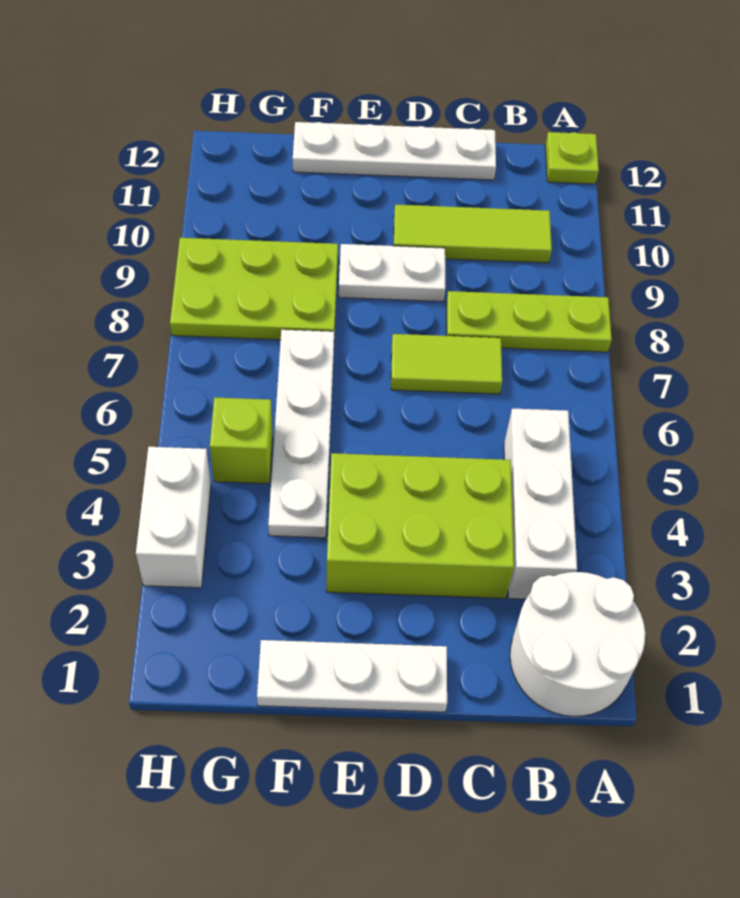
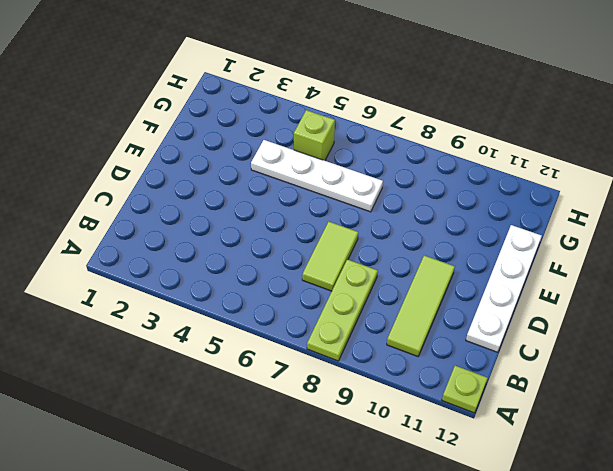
none -> white 2x2 round brick [510,572,645,716]
none -> white 1x3 brick [504,408,577,599]
none -> lime 2x3 brick [326,453,514,598]

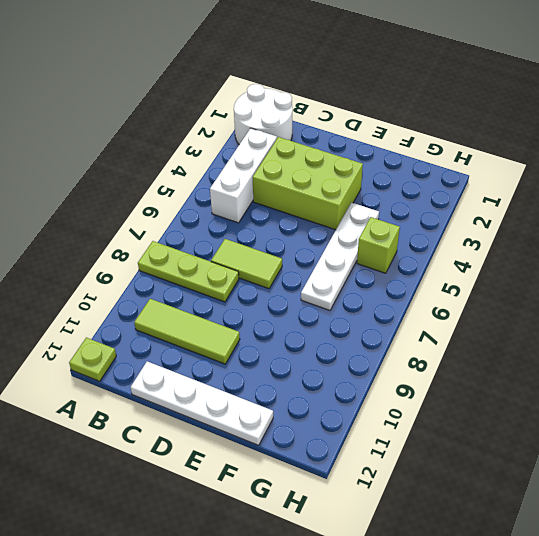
none -> white 1x3 plate [257,640,447,712]
none -> white 1x2 plate [339,244,445,301]
none -> lime 2x3 plate [170,238,338,340]

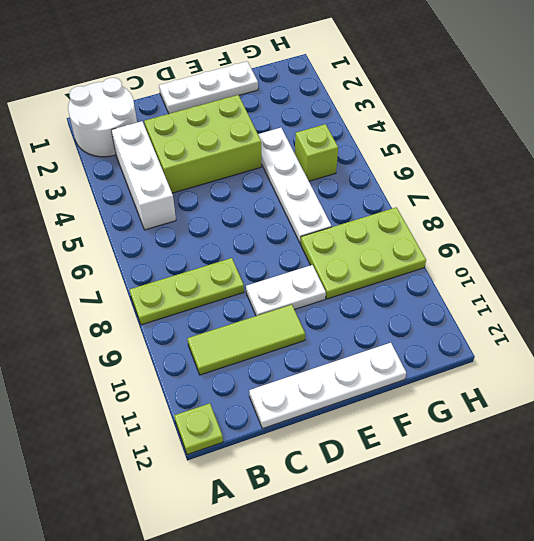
none -> lime 1x2 tile [391,334,502,394]
none -> white 1x2 brick [136,447,211,588]

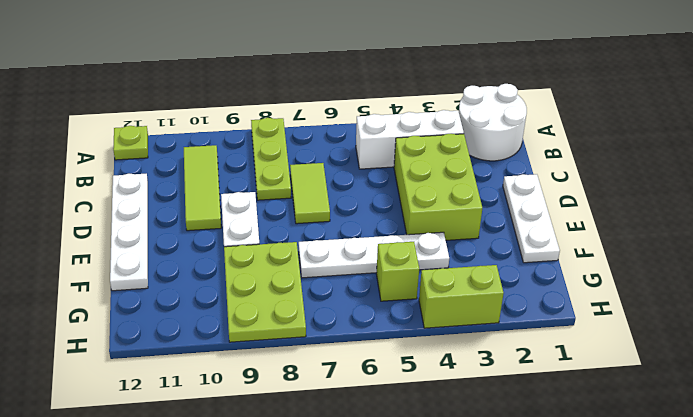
lime 1x2 brick [419,265,504,328] -> white 1x2 brick [136,447,211,588]

